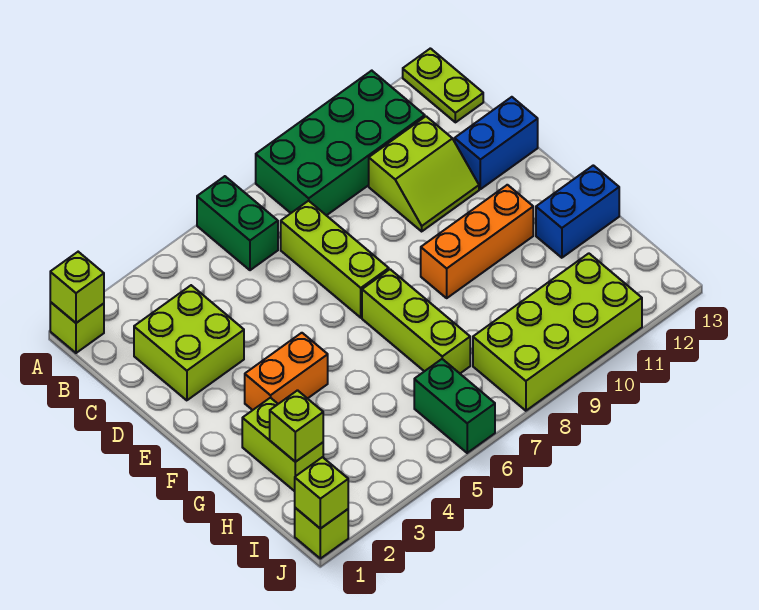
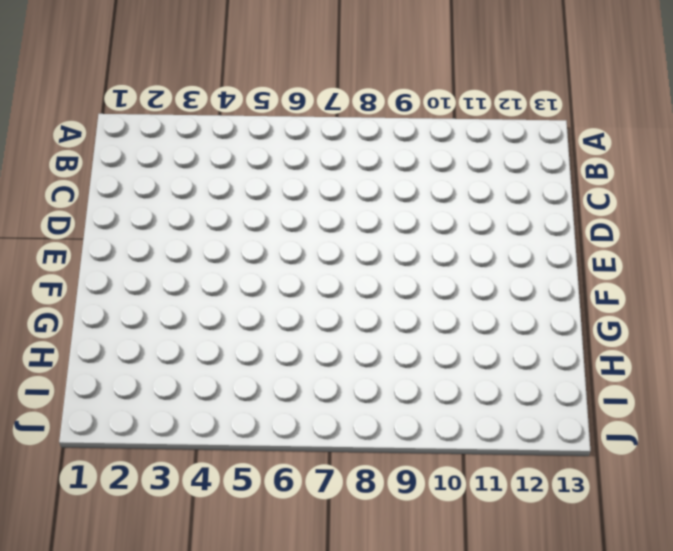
none -> lime 1x1 brick [50,302,104,353]
none -> green 1x2 brick [197,176,278,270]
none -> green 2x4 brick [256,71,425,216]

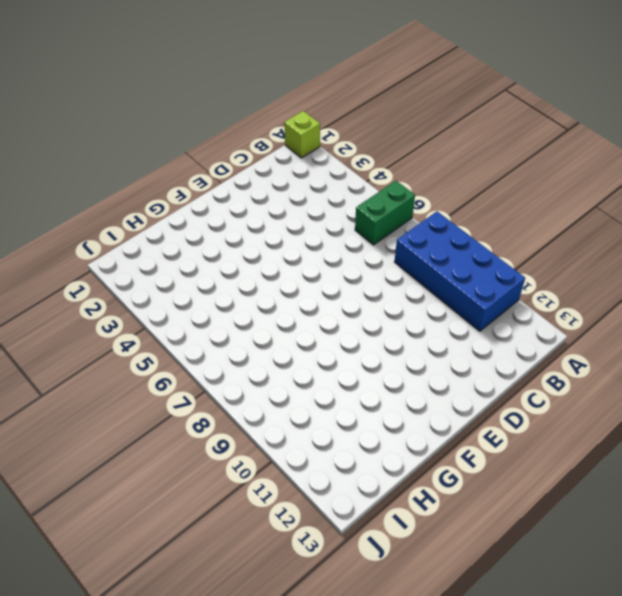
blue 2x4 brick [395,211,525,331] -> green 2x4 brick [256,71,425,216]
none -> lime 1x2 plate [403,48,483,122]
none -> lime 2x2 brick [134,285,244,400]
none -> lime 1x3 brick [281,201,389,318]

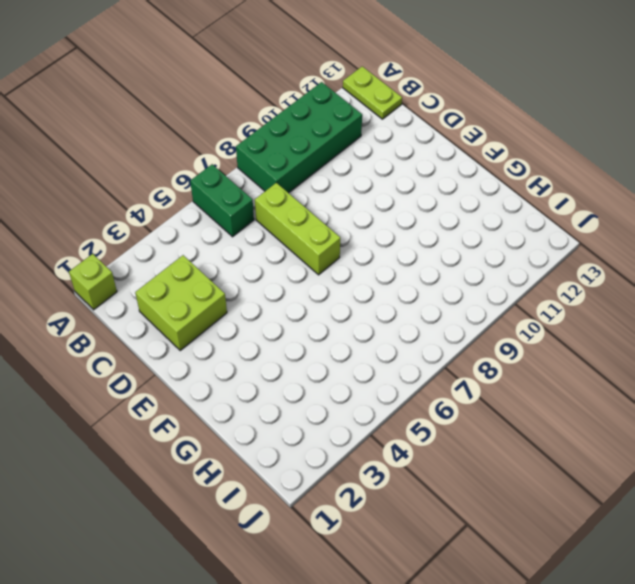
none -> lime 2x2 slope [369,116,479,231]
none -> blue 1x2 brick [455,97,538,189]
none -> orange 1x2 brick [245,333,328,410]

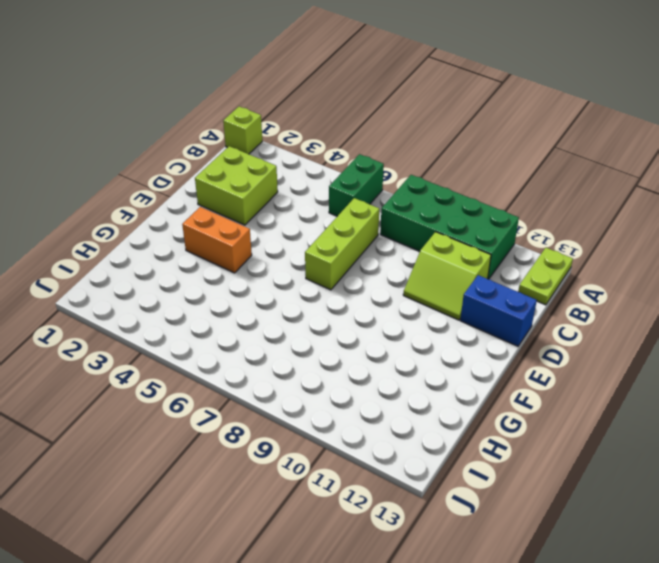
none -> lime 1x3 brick [362,269,470,373]
none -> orange 1x3 brick [421,185,533,298]
none -> lime 1x2 brick [242,398,323,491]

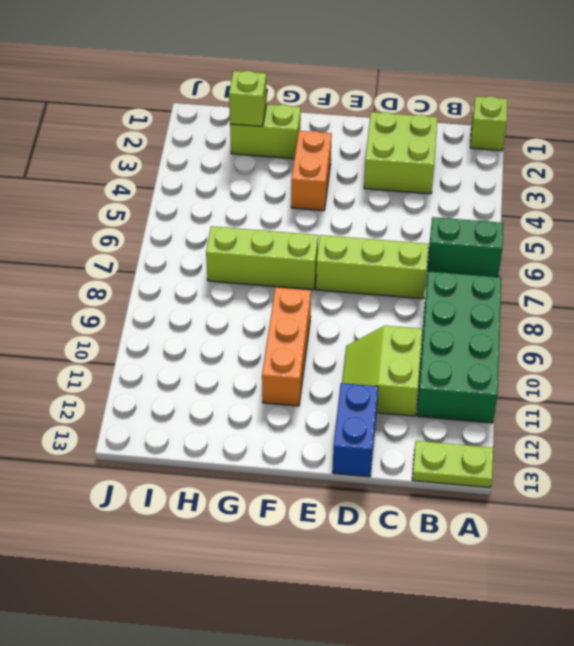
none -> blue 1x2 brick [536,165,619,258]
none -> green 1x2 brick [414,359,495,453]
none -> lime 2x4 brick [473,253,642,411]

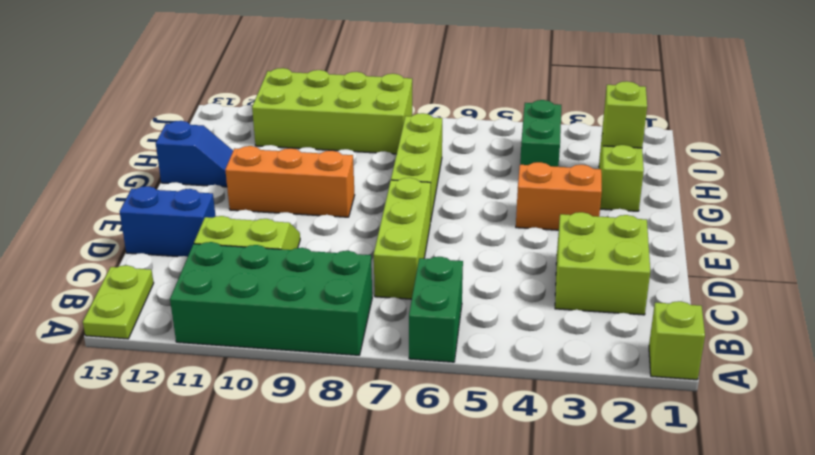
blue 1x2 slope [156,121,233,187] -> blue 1x2 brick [536,165,619,258]
green 1x2 brick [520,100,561,167] -> green 1x2 brick moved to [414,359,495,453]
none -> lime 1x1 brick [295,508,348,559]
none -> lime 1x1 brick [50,252,104,323]
none -> lime 1x1 brick [295,457,348,529]

